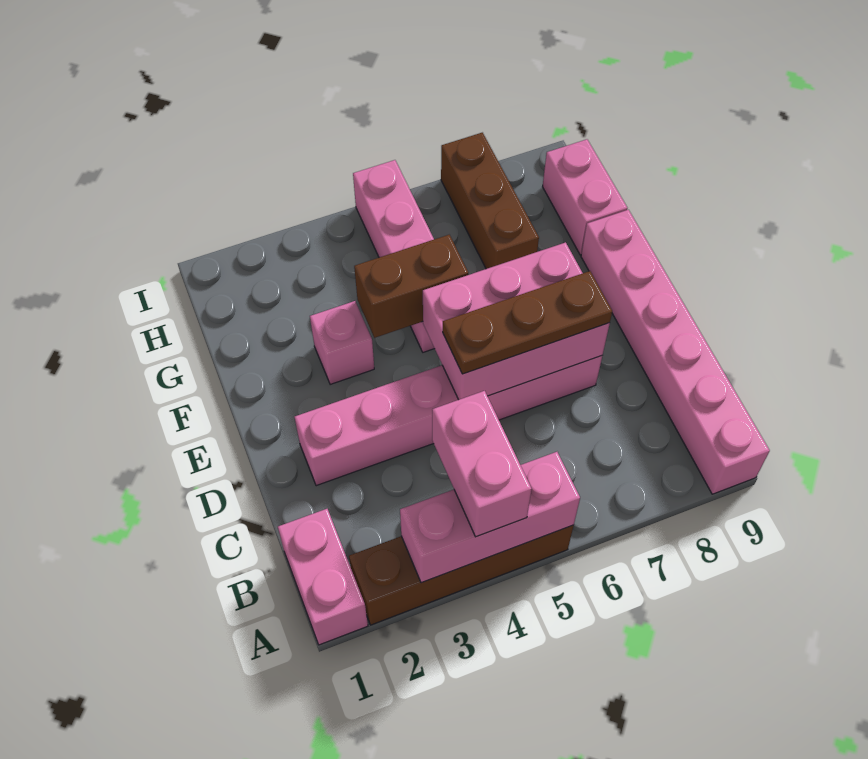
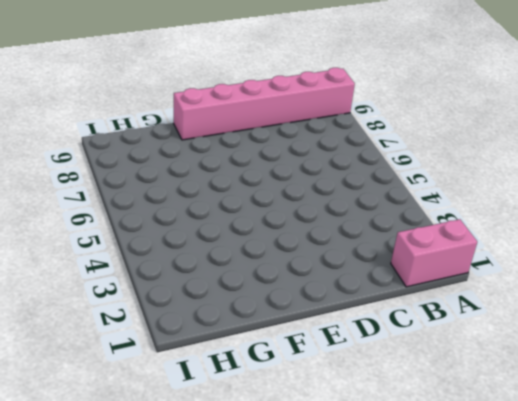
none -> brown 1x4 brick [349,525,574,625]
none -> pink 1x6 brick [295,356,602,486]
none -> pink 1x1 brick [310,301,374,385]

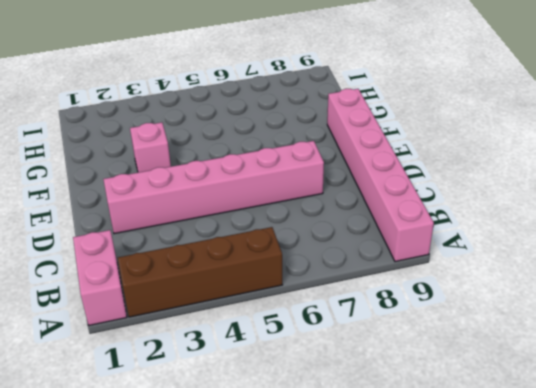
none -> pink 1x4 brick [353,160,435,352]
none -> brown 1x3 brick [441,133,539,269]
none -> pink 1x2 brick [543,139,627,255]

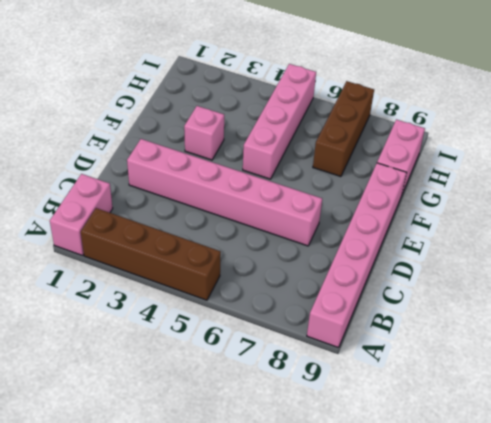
none -> pink 1x3 brick [400,452,580,583]
none -> pink 2x3 brick [423,242,610,400]
none -> brown 1x2 brick [354,235,468,338]

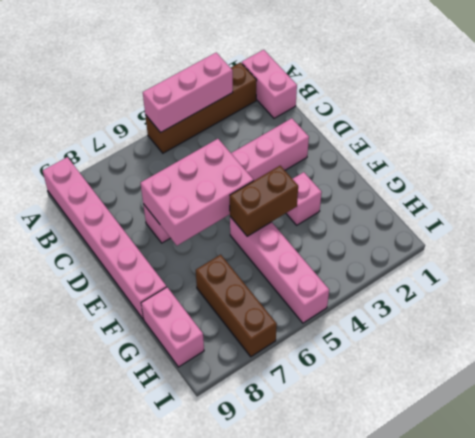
none -> pink 1x2 brick [432,391,532,537]
none -> brown 1x3 plate [443,271,612,374]

